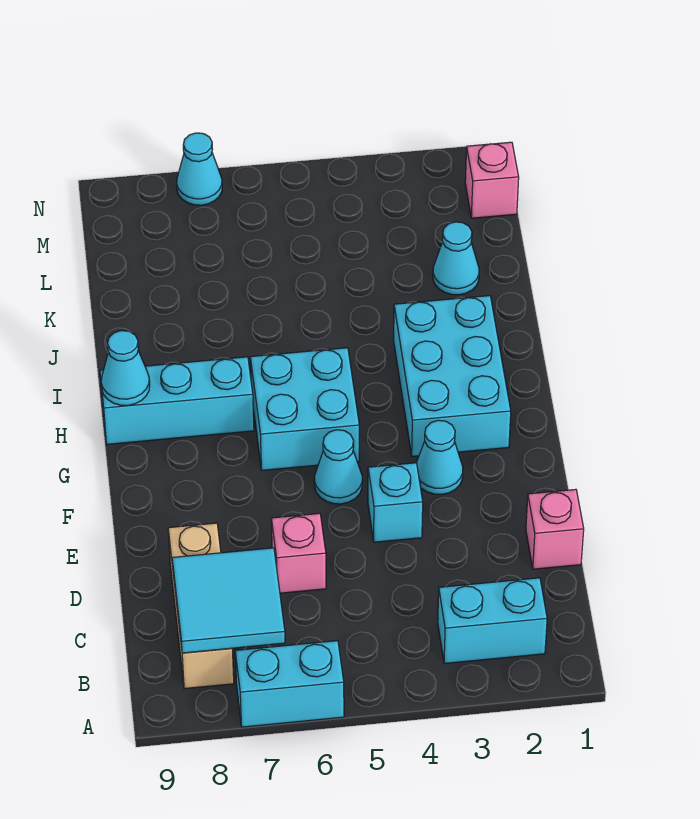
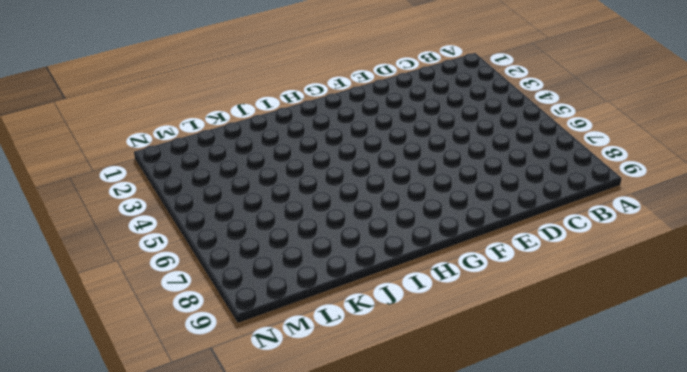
none -> cyan 1x2 brick [235,641,344,727]
none -> cyan 1x2 brick [438,578,547,664]
none -> tan 1x3 brick [168,523,234,689]

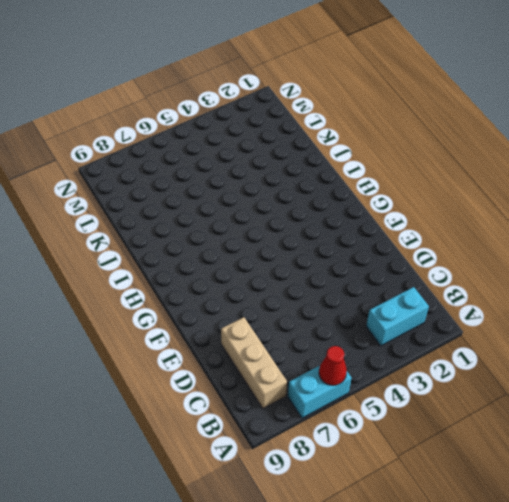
red 1x1 cone [319,346,347,385] -> none
none -> pink 1x1 brick [526,489,584,569]
none -> pink 1x1 brick [271,513,326,593]
none -> cyan 1x1 brick [368,463,423,542]

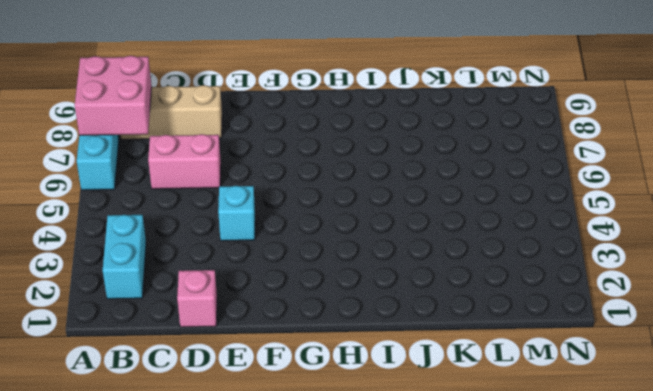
pink 2x2 brick [75,56,152,135] -> cyan 2x2 tile [172,548,285,653]
pink 1x2 brick [148,134,221,189] -> pink 1x1 brick [271,513,326,593]
none -> cyan 1x1 cone [416,420,463,495]
none -> cyan 1x1 cone [314,430,362,504]
none -> cyan 2x3 brick [394,296,511,456]

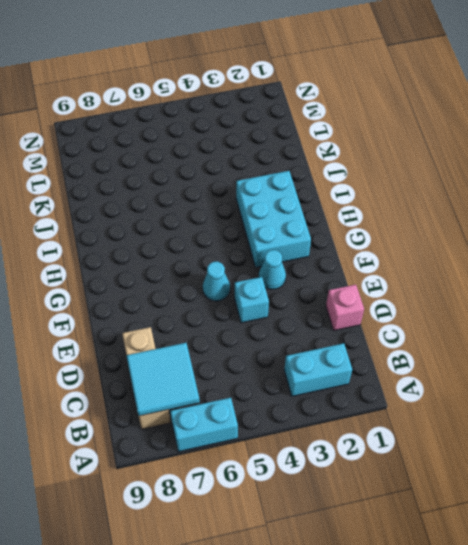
none -> pink 1x1 brick [271,513,326,593]
none -> cyan 2x2 brick [250,348,359,470]
none -> cyan 1x3 brick [100,357,254,444]

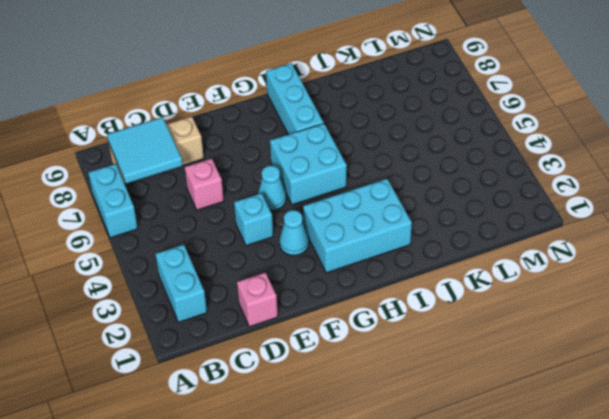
none -> cyan 1x1 cone [433,222,479,295]
none -> pink 1x1 brick [465,142,519,218]
none -> cyan 1x1 cone [177,133,222,205]

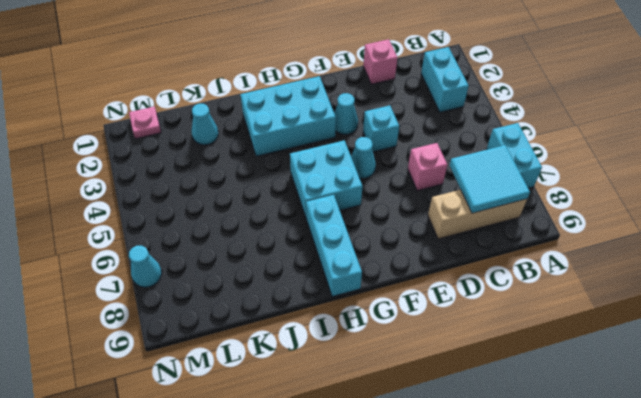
pink 1x1 plate [129,107,161,139] -> pink 1x1 brick [465,142,519,218]
none -> cyan 1x1 cone [101,330,150,405]

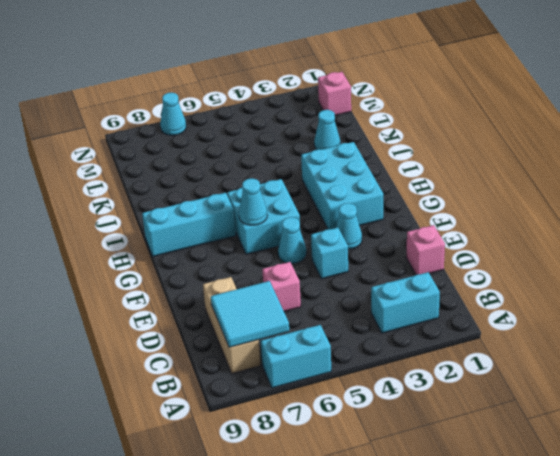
cyan 1x1 cone [239,179,267,225] -> cyan 1x1 cone moved to [101,330,150,405]

